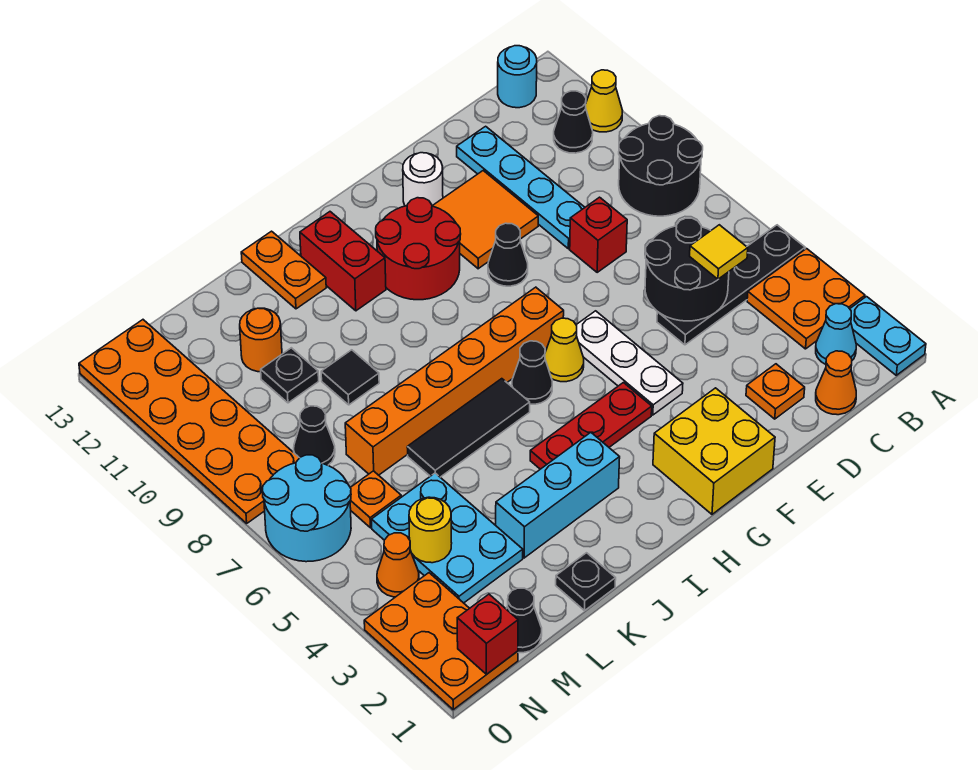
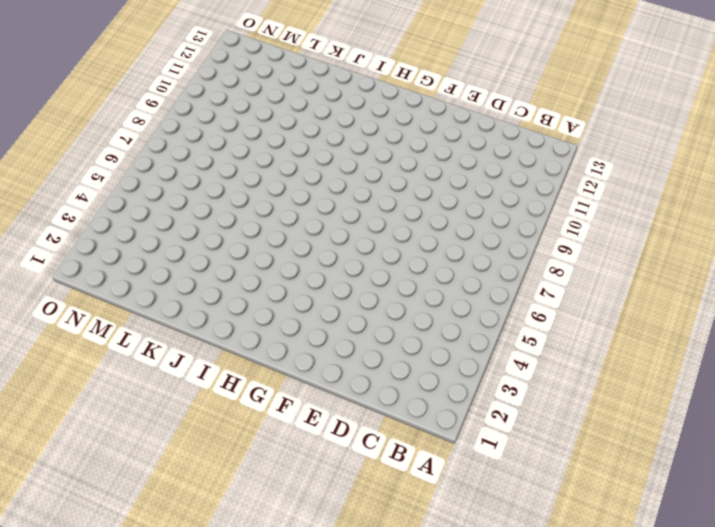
none -> cyan 1x2 plate [850,297,926,375]
none -> orange 2x2 plate [747,249,865,349]
none -> black 1x4 plate [657,225,805,345]
none -> black 2x2 round brick [619,116,703,216]

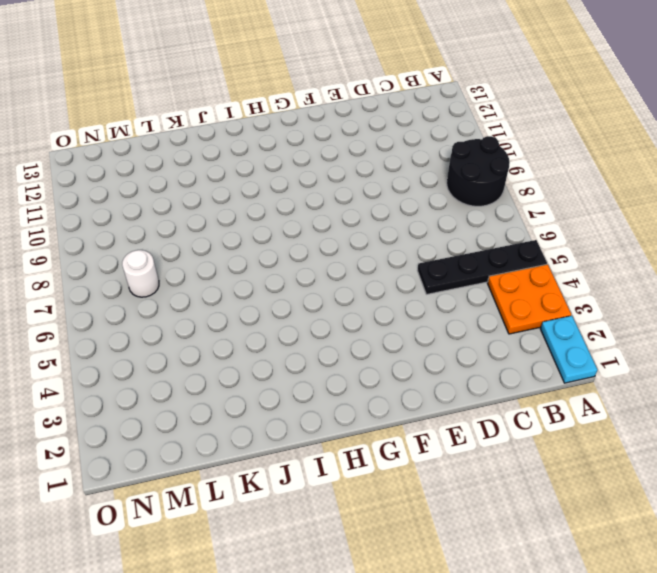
white 1x1 round brick [122,250,159,297] -> white 1x1 round brick moved to [403,153,443,206]
none -> yellow 1x1 cone [586,70,623,132]
none -> cyan 1x1 cone [816,304,856,364]
none -> black 1x1 cone [554,91,593,153]
none -> cyan 1x1 round brick [498,46,537,108]

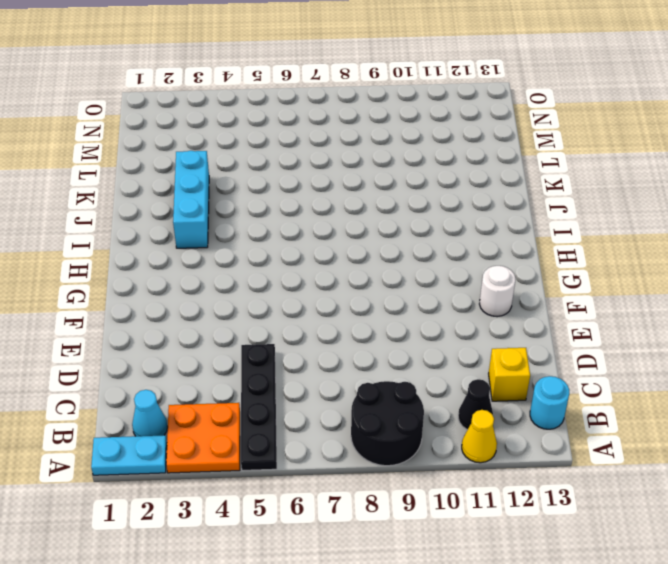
yellow 1x1 brick [489,348,530,401] -> none
none -> orange 1x1 cone [816,351,856,415]
none -> orange 1x1 plate [746,364,805,419]
none -> red 1x1 brick [570,197,627,272]
none -> cyan 1x4 plate [457,126,585,249]

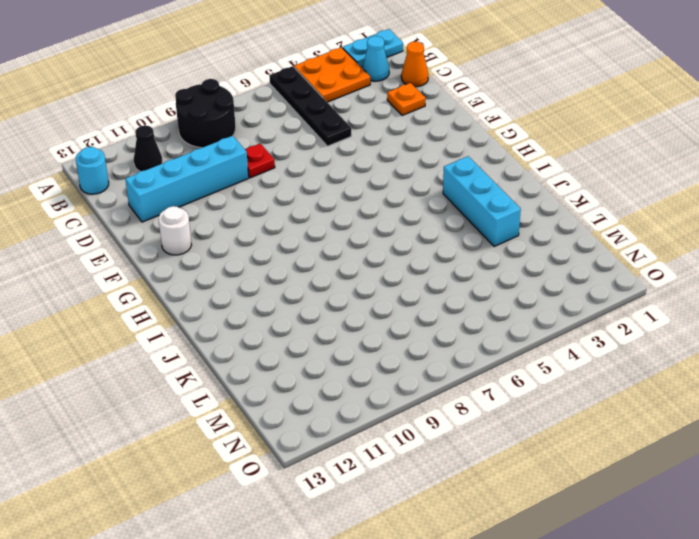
red 1x1 plate [245,143,275,178] -> red 1x1 brick [570,197,627,272]
cyan 1x4 brick [125,136,249,222] -> cyan 1x4 plate [457,126,585,249]
none -> yellow 1x1 cone [586,70,623,132]
none -> orange 2x2 tile [433,171,538,269]
none -> yellow 2x2 brick [653,388,775,514]
none -> white 1x3 plate [576,311,683,415]

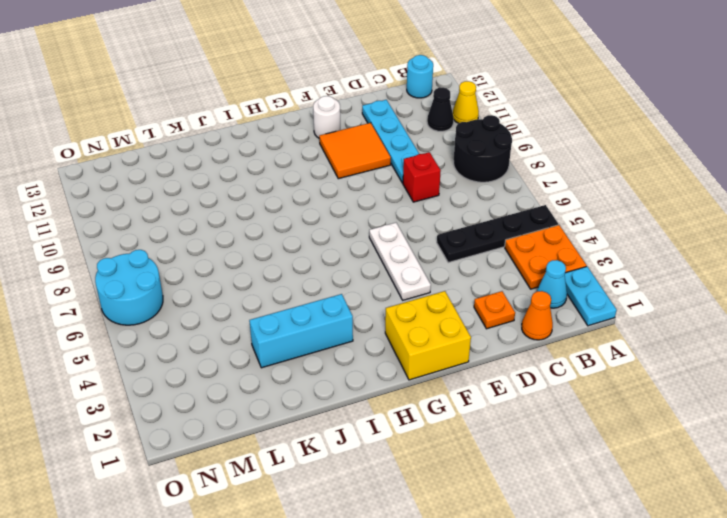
none -> black 1x1 cone [488,223,528,286]
none -> red 1x3 plate [530,383,652,469]
none -> yellow 1x1 cone [545,318,584,382]
none -> orange 1x6 brick [345,287,564,475]

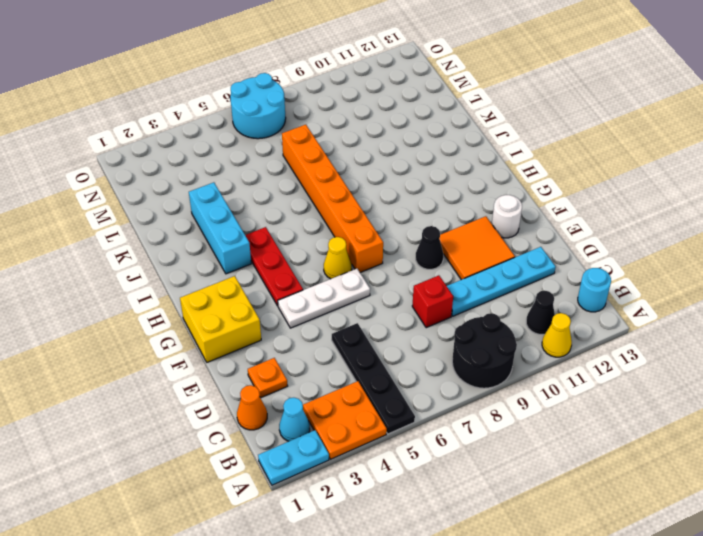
none -> red 2x2 round brick [376,198,461,300]
none -> black 1x1 cone [512,341,552,404]
none -> black 1x3 tile [407,379,530,477]
none -> red 1x2 brick [300,212,386,311]

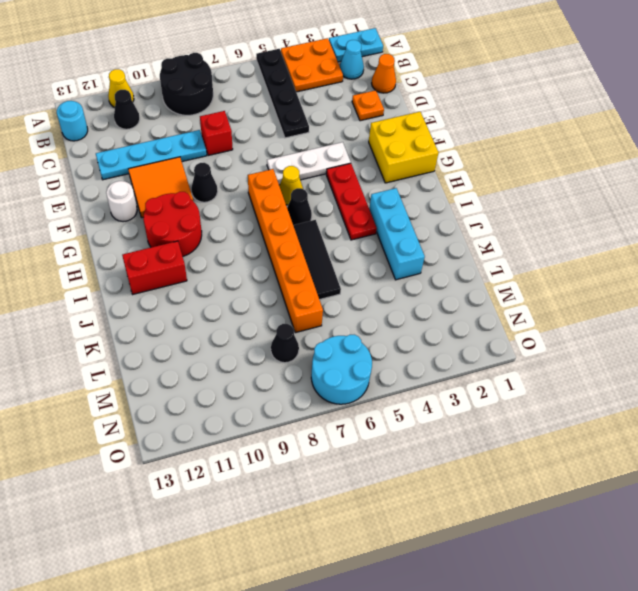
none -> orange 1x2 plate [241,231,326,309]
none -> black 1x1 plate [556,553,616,611]
none -> black 1x1 tile [321,350,379,405]
none -> cyan 2x3 plate [372,473,523,603]

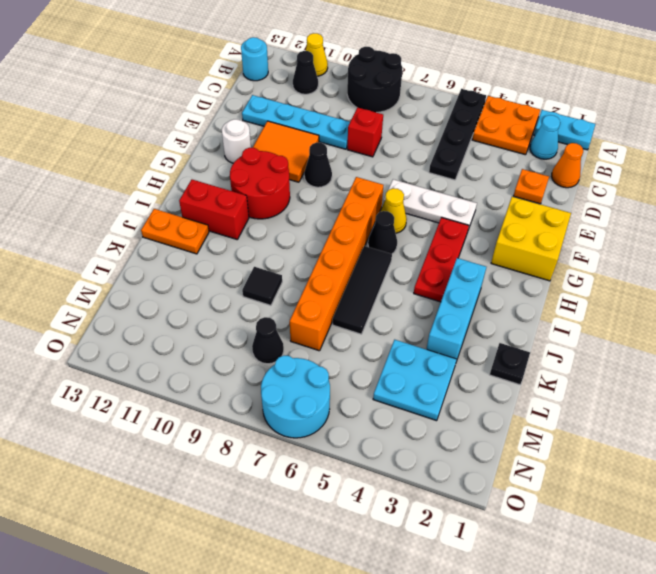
cyan 2x2 plate [373,340,457,421] -> cyan 2x3 plate [372,473,523,603]
none -> black 1x1 plate [261,348,319,403]
none -> orange 1x1 round brick [240,308,282,372]
none -> black 1x1 cone [507,588,542,653]
none -> orange 1x1 plate [350,471,401,528]

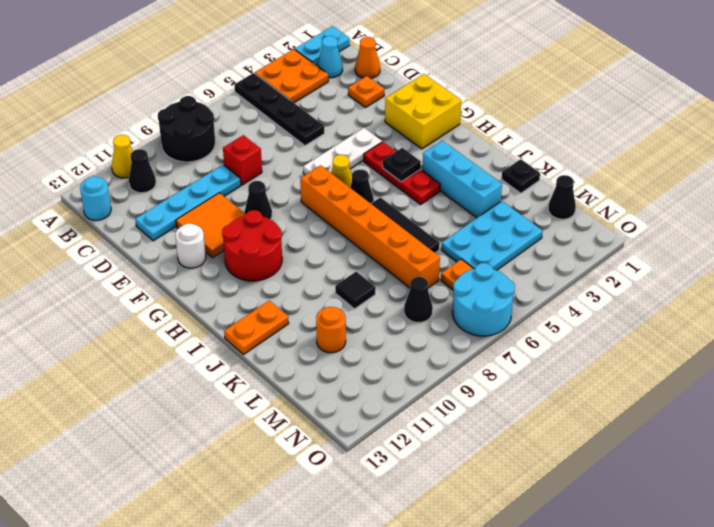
black 1x1 plate [383,148,421,182] -> black 1x1 plate moved to [261,348,319,403]
none -> red 1x2 brick [300,212,386,311]
none -> orange 2x3 plate [364,573,518,710]
none -> orange 1x1 cone [377,533,419,597]
none -> orange 2x6 plate [79,320,299,523]

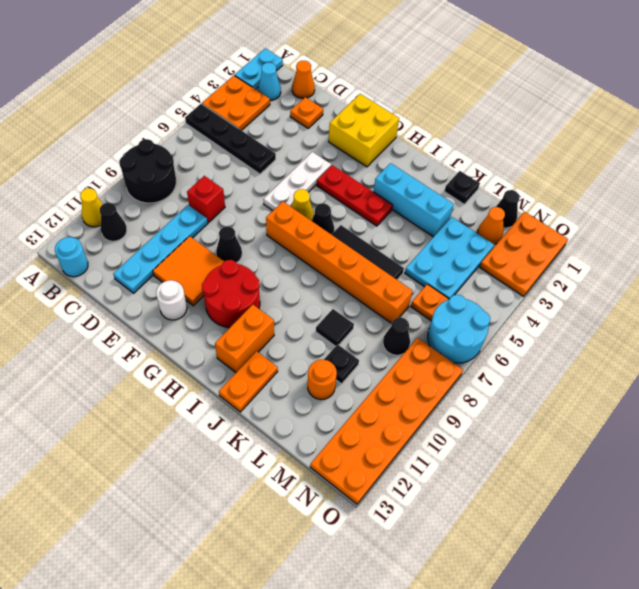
orange 1x2 brick [215,305,274,372] -> red 1x2 brick [300,212,386,311]
orange 1x1 cone [477,207,505,244] -> orange 1x1 cone moved to [377,533,419,597]
none -> black 2x2 round brick [645,218,729,321]
none -> yellow 1x1 round brick [409,497,452,563]
none -> red 1x1 brick [457,594,518,674]
none -> yellow 1x1 tile [690,225,748,279]

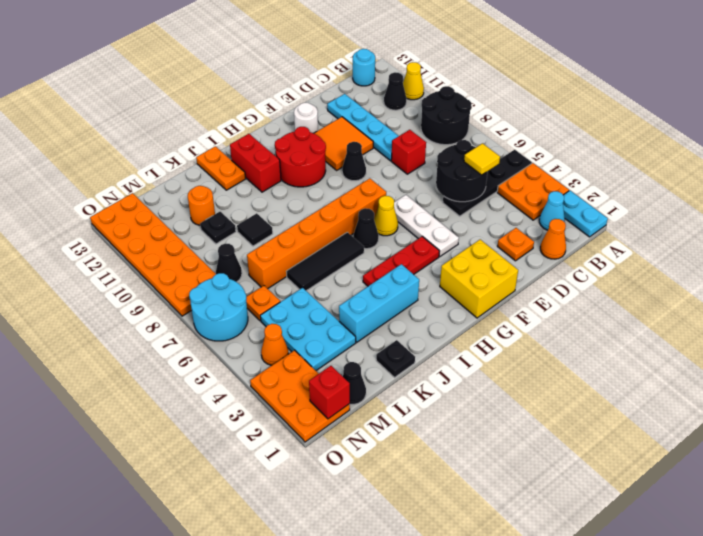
none -> yellow 1x1 round brick [409,497,452,563]

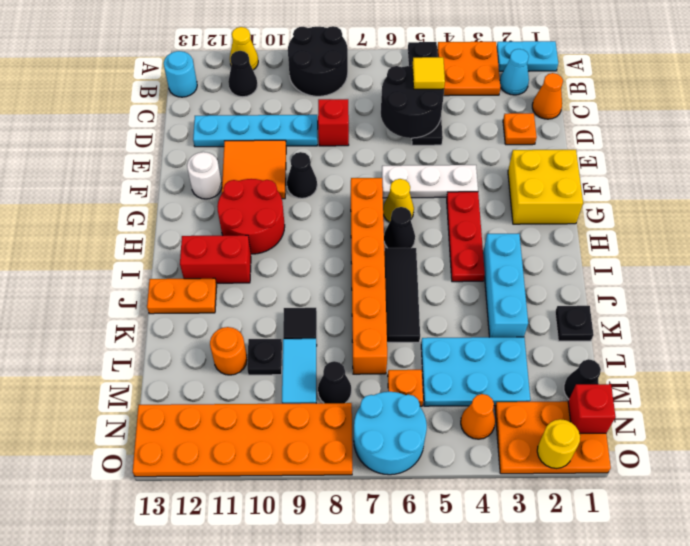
cyan 1x2 tile [282,339,317,404] -> none
yellow 1x1 round brick [537,419,580,469] -> yellow 1x1 round brick moved to [409,497,452,563]

